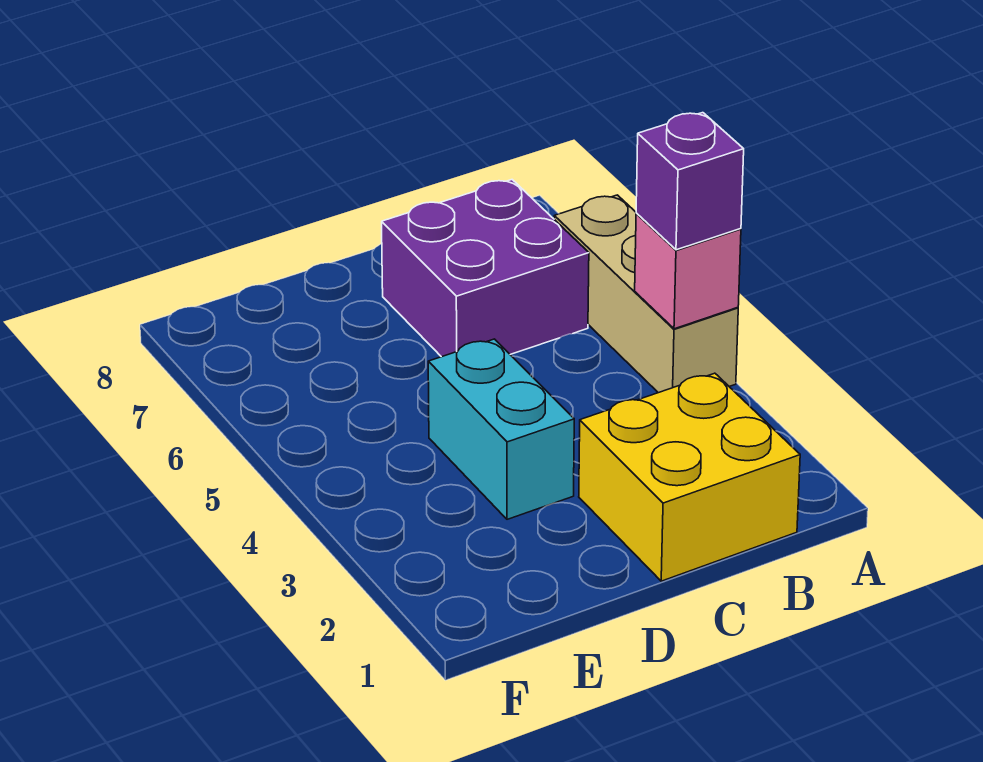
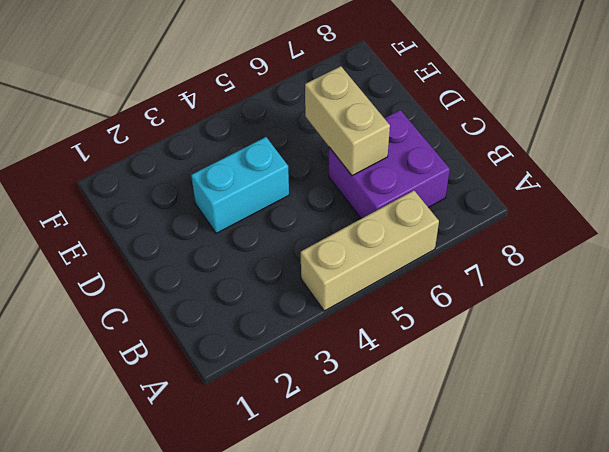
tan 1x2 brick [305,66,390,176] -> none
none -> yellow 2x2 brick [579,373,800,581]
none -> pink 1x1 brick [635,213,741,329]

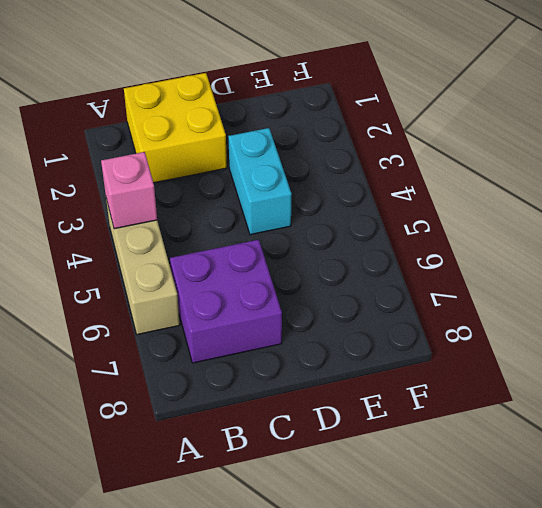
none -> purple 1x1 brick [636,113,744,250]

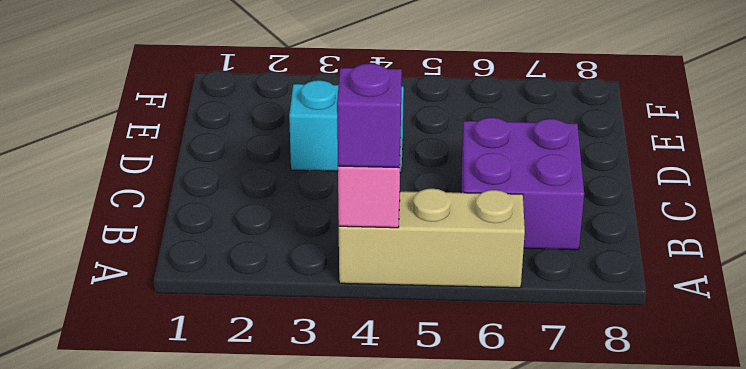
none -> yellow 2x2 brick [579,373,800,581]

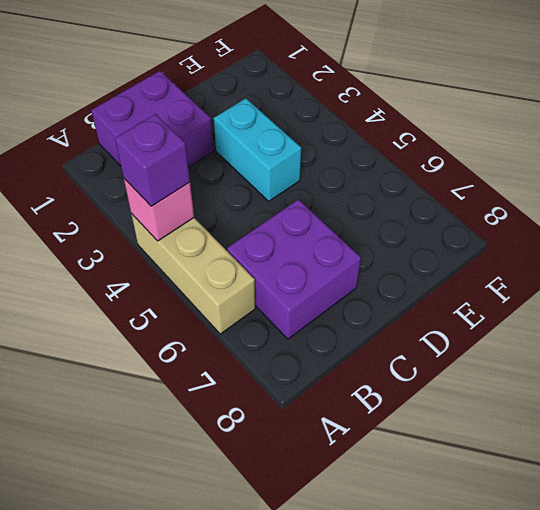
purple 2x2 brick [91,71,213,167] -> yellow 2x2 brick [579,373,800,581]

